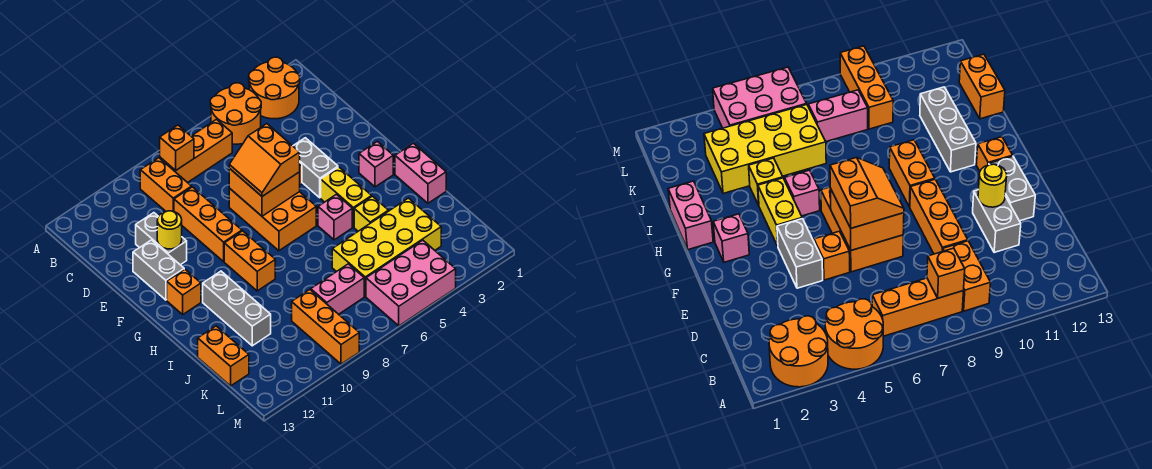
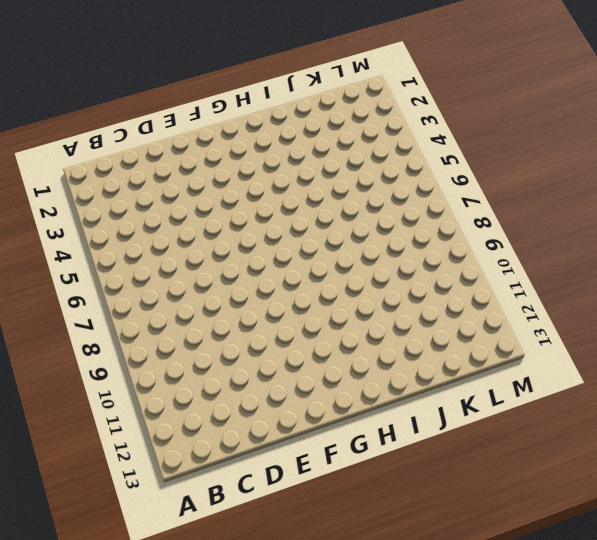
none -> orange 2x2 round brick [249,57,300,119]
none -> orange 2x2 round brick [210,83,261,144]
none -> orange 1x3 brick [160,119,232,183]

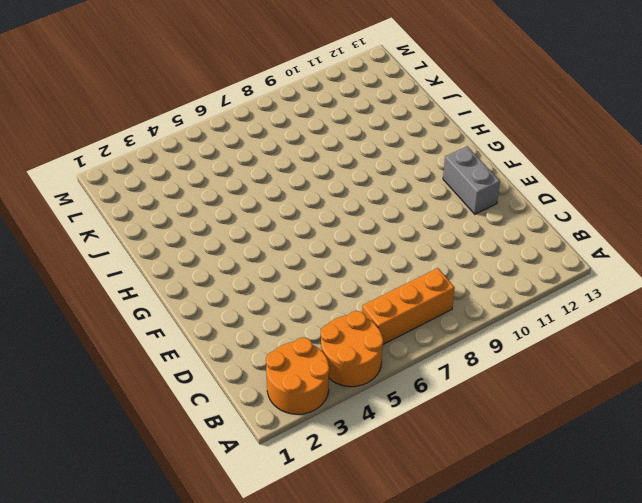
none -> orange 1x2 brick [140,158,192,212]
none -> orange 1x3 brick [174,187,242,262]
none -> grey 1x2 brick [136,213,187,265]

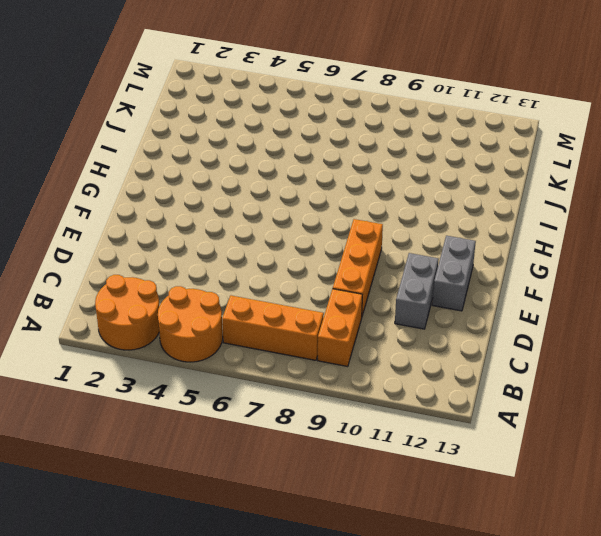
none -> grey 1x2 brick [293,138,338,198]
none -> orange 1x1 brick [814,231,850,280]
none -> orange 2x3 brick [229,188,316,251]

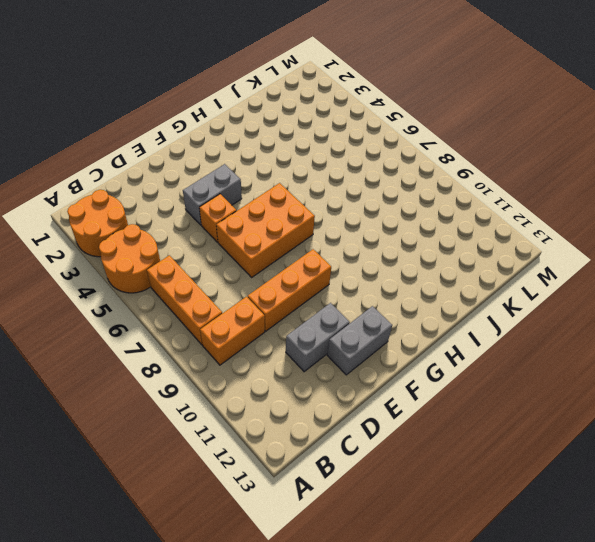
none -> pink 1x1 brick [359,141,393,187]
none -> yellow 1x2 brick [321,167,372,227]
none -> orange 1x2 brick [224,231,275,291]

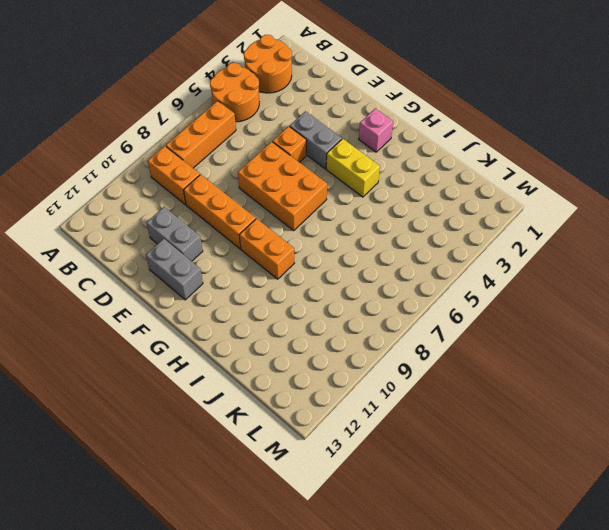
none -> orange 1x1 brick [167,269,201,314]
none -> pink 1x2 brick [395,143,446,203]
none -> pink 1x1 brick [318,195,352,240]

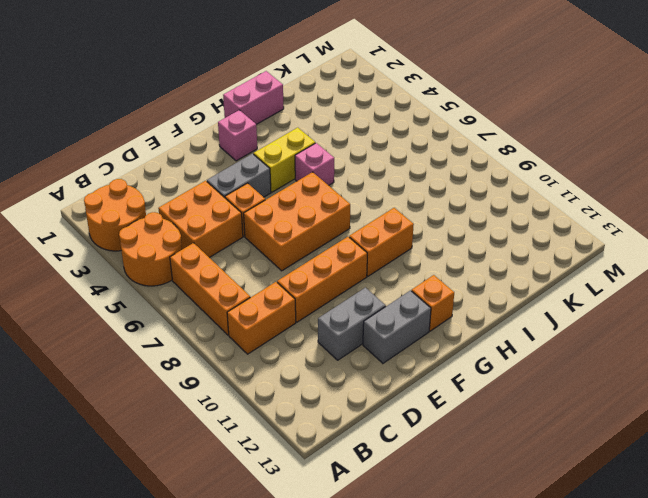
orange 2x2 brick [158,181,243,258] -> orange 2x2 brick moved to [229,168,300,216]
none -> grey 1x3 brick [203,271,271,346]
none -> yellow 1x1 brick [354,196,388,231]
none -> yellow 2x4 brick [332,198,441,296]

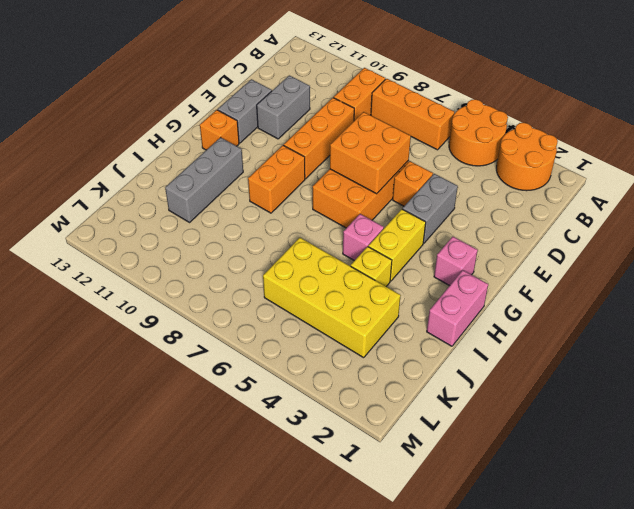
none -> orange 1x2 brick [198,326,249,386]
none -> pink 1x2 brick [311,264,364,314]
none -> orange 1x3 brick [292,290,359,364]

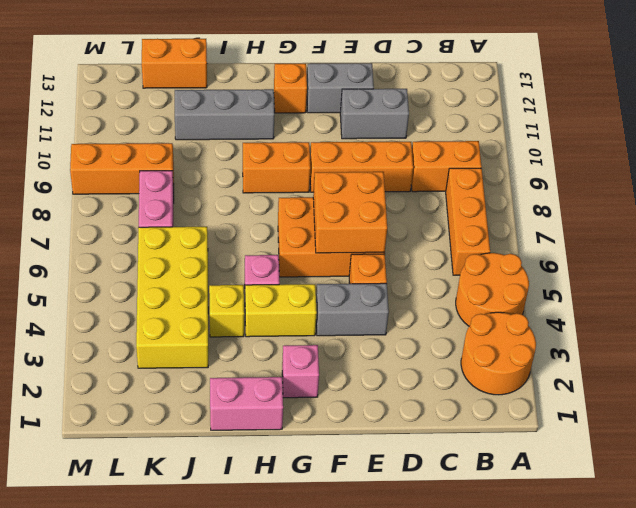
none -> pink 2x3 brick [366,240,456,326]
none -> orange 1x1 brick [160,125,194,170]
none -> yellow 1x1 round brick [157,211,182,249]

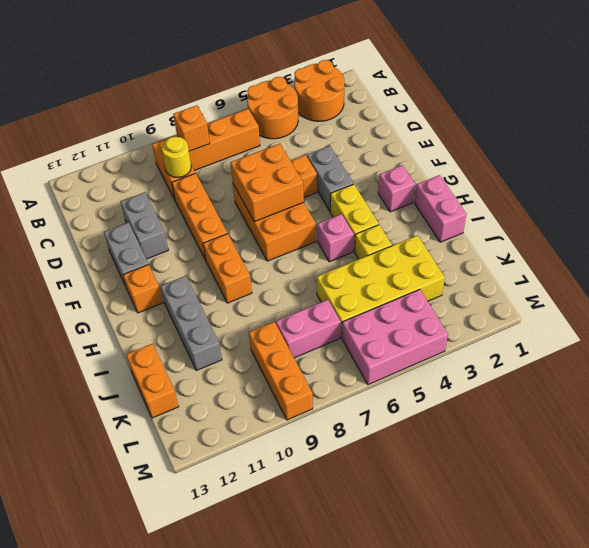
yellow 1x1 round brick [162,137,191,177] -> yellow 1x1 round brick moved to [157,211,182,249]
none -> orange 2x2 slope [229,124,300,196]

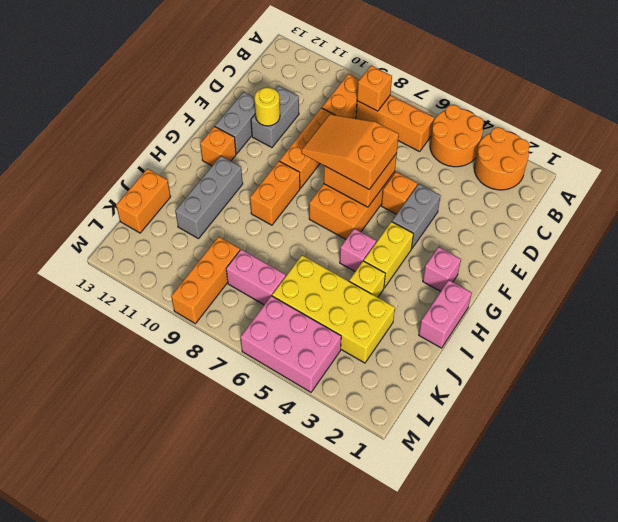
orange 2x3 slope [301,114,399,189] -> orange 2x2 slope [229,124,300,196]

